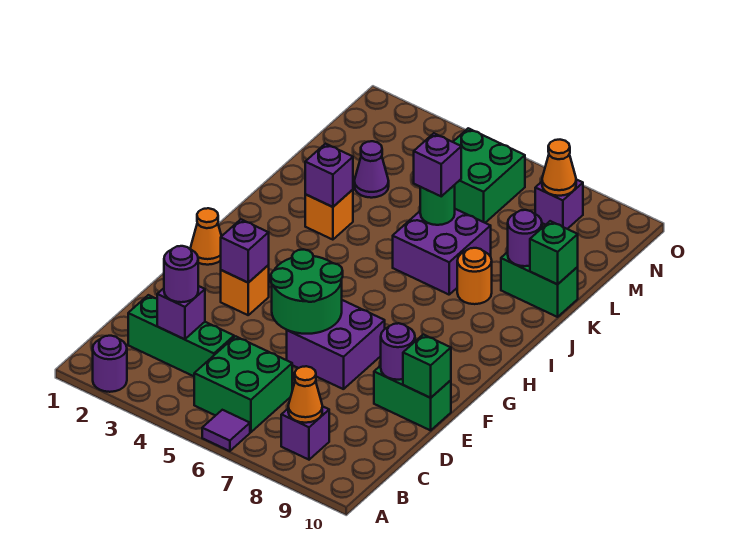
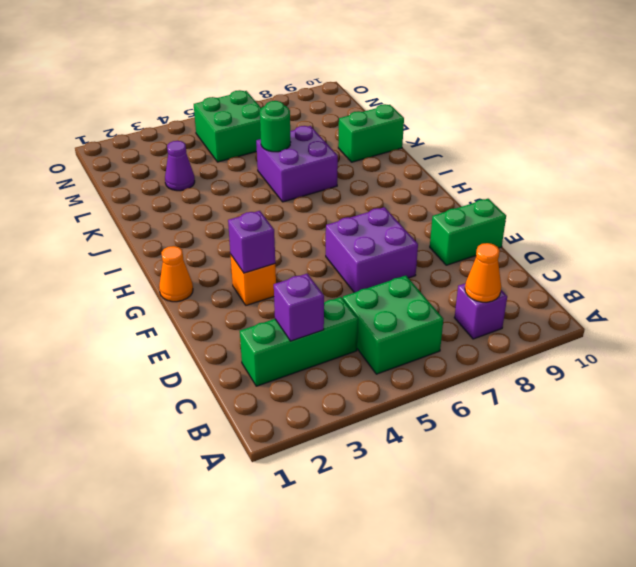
none -> purple 1x1 round brick [93,336,127,392]
none -> purple 1x1 tile [202,410,250,451]
none -> orange 1x1 brick [305,190,353,240]

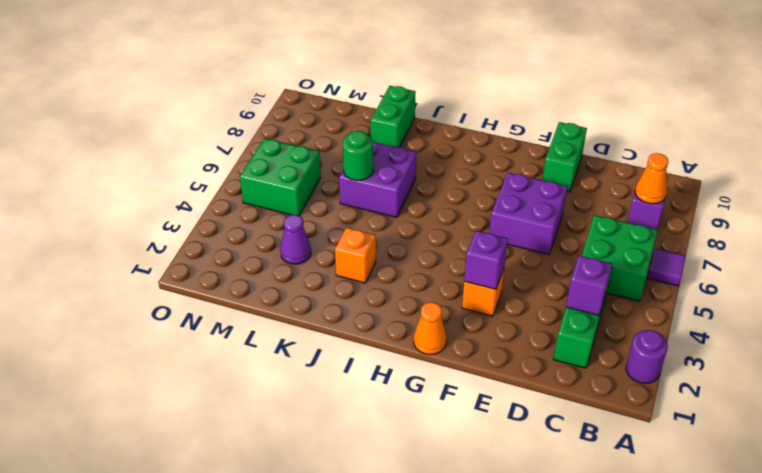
none -> orange 1x1 round brick [457,248,492,304]
none -> purple 1x1 brick [535,179,583,229]
none -> green 2x2 round brick [271,249,343,334]

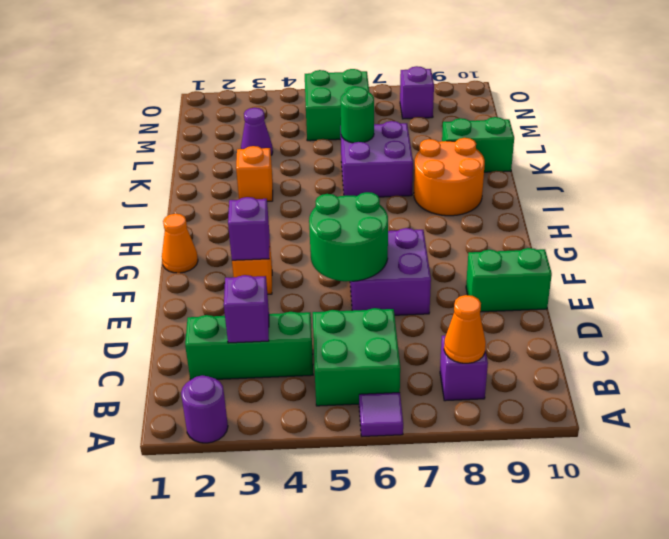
orange 2x2 round brick [414,138,485,216] -> orange 1x1 round brick [457,248,492,304]
none -> purple 1x1 round brick [381,323,415,380]
none -> green 1x1 brick [403,335,451,398]
none -> purple 1x1 brick [305,144,353,207]

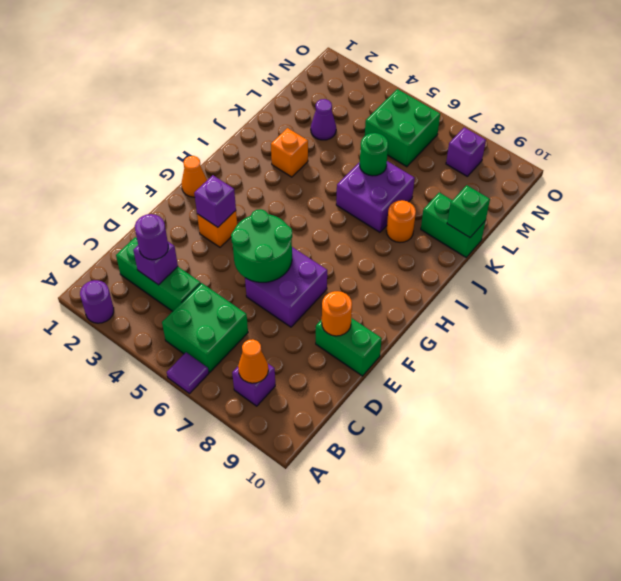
orange 1x1 round brick [322,291,352,336] -> purple 1x1 round brick [381,323,415,380]
none -> green 1x1 brick [403,335,451,398]
none -> purple 1x1 brick [305,144,353,207]
none -> purple 1x1 round brick [508,210,542,266]

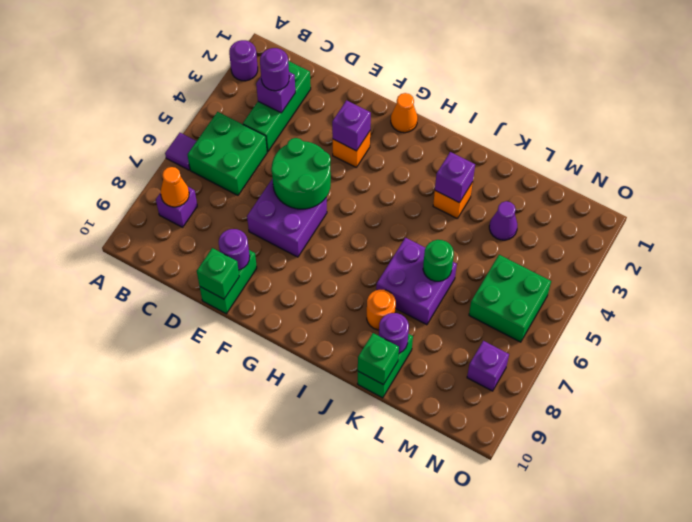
none -> orange 1x1 cone [542,140,576,196]
none -> purple 1x1 brick [414,133,461,196]

